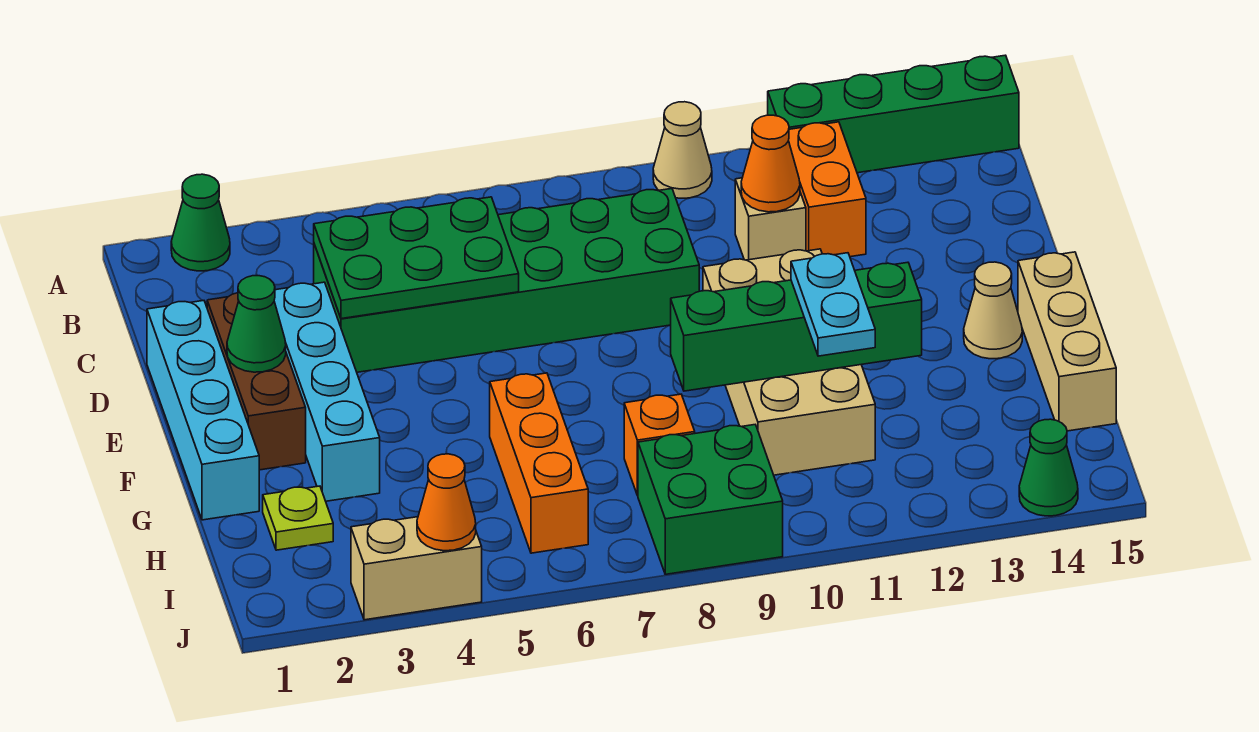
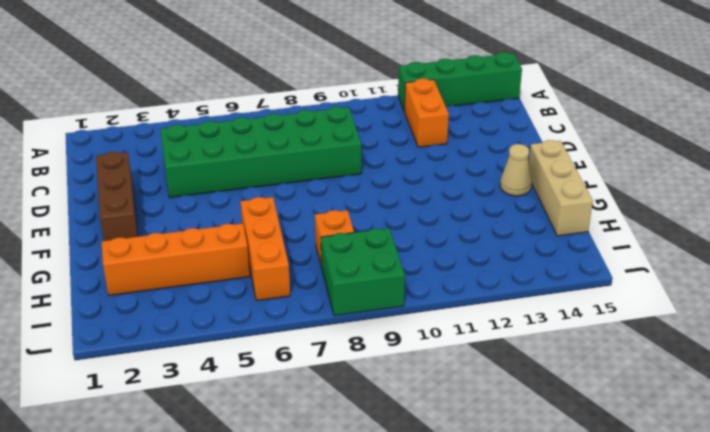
orange 1x4 brick [101,223,250,296] -> lime 1x1 plate [263,486,333,550]
none -> green 1x1 cone [171,174,230,271]
none -> tan 1x1 cone [653,102,712,198]
none -> tan 1x1 brick [735,178,806,260]

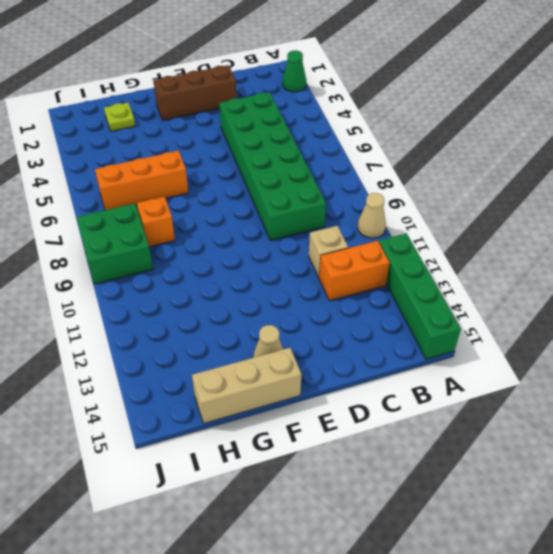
none -> cyan 1x4 brick [147,301,259,520]
none -> cyan 1x4 brick [274,282,380,501]
none -> tan 2x4 brick [703,249,875,475]

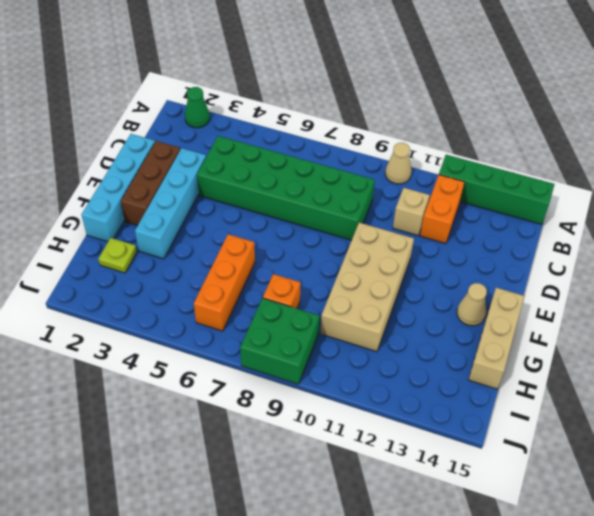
none -> tan 1x2 brick [351,517,482,620]
none -> green 1x1 cone [1019,419,1078,516]
none -> green 2x3 plate [314,197,519,319]

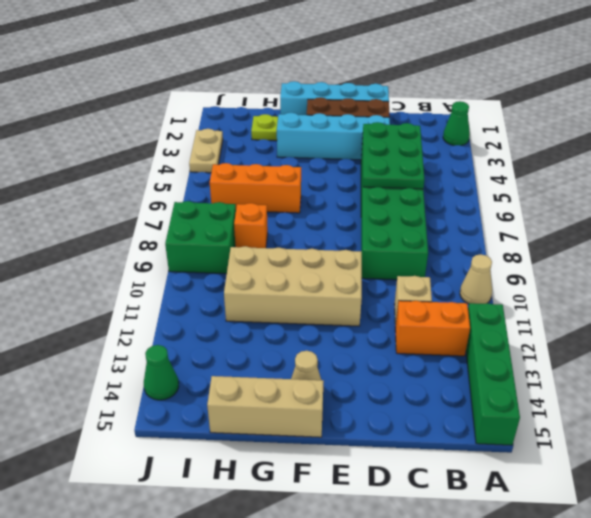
tan 1x2 plate [189,129,223,173] -> tan 1x2 brick [351,517,482,620]
none -> orange 1x1 cone [741,115,800,212]
none -> green 1x1 cone [227,276,286,372]
none -> green 1x4 brick [670,262,922,391]

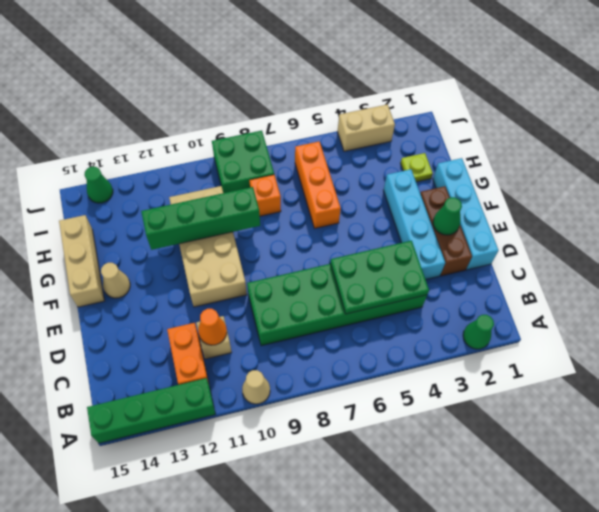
none -> orange 1x1 cone [417,454,476,551]
none -> cyan 1x2 plate [791,253,875,356]

